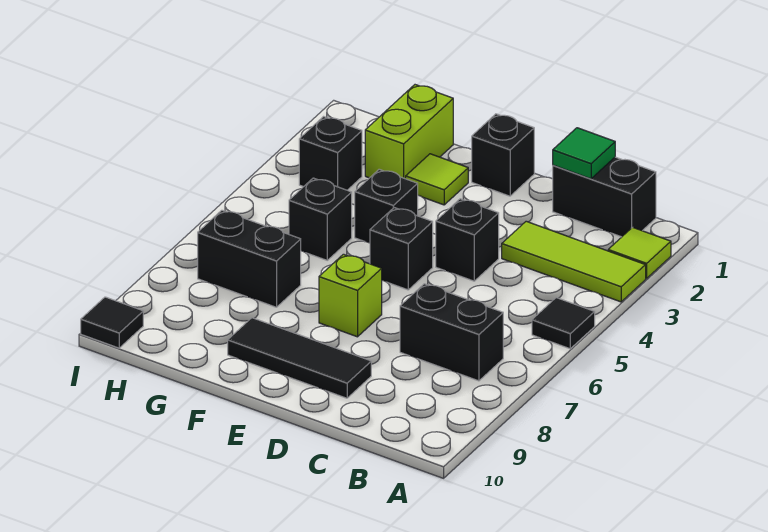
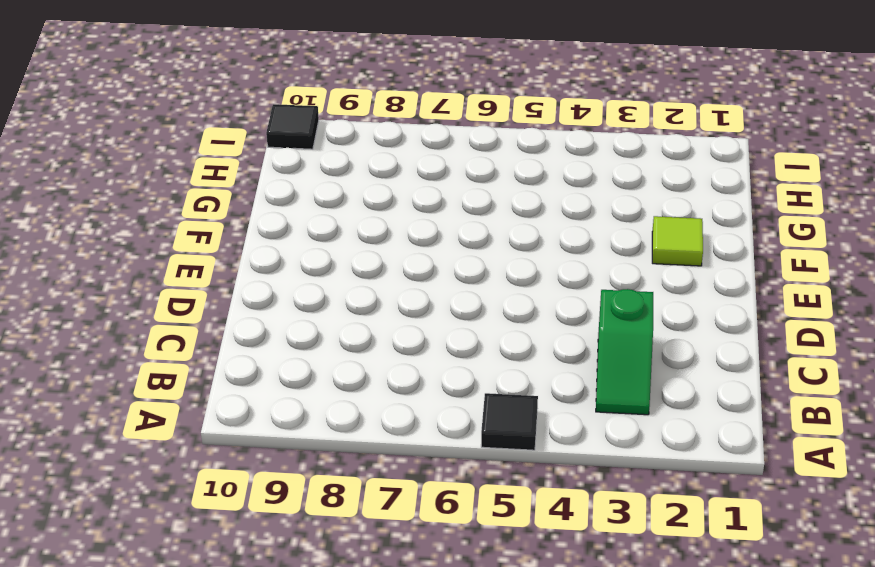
green 1x2 slope [596,289,653,415] -> lime 1x3 tile [502,221,646,302]
none -> lime 1x1 tile [608,227,671,278]
none -> black 1x2 brick [553,157,656,237]
none -> black 1x2 brick [400,284,503,381]

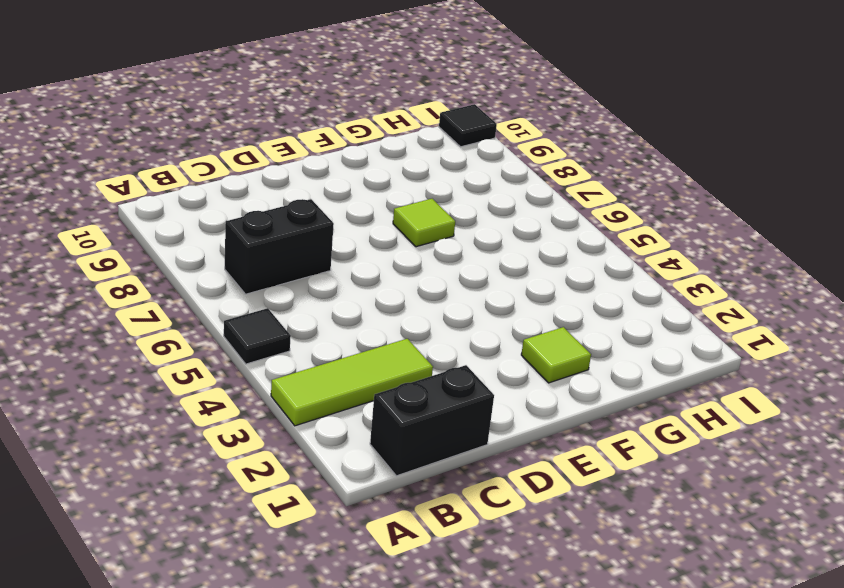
lime 1x1 tile [393,199,455,247] -> lime 1x1 tile moved to [608,227,671,278]
none -> black 1x1 brick [436,199,499,281]
none -> black 1x3 tile [228,318,371,398]
none -> black 1x1 brick [472,114,534,196]

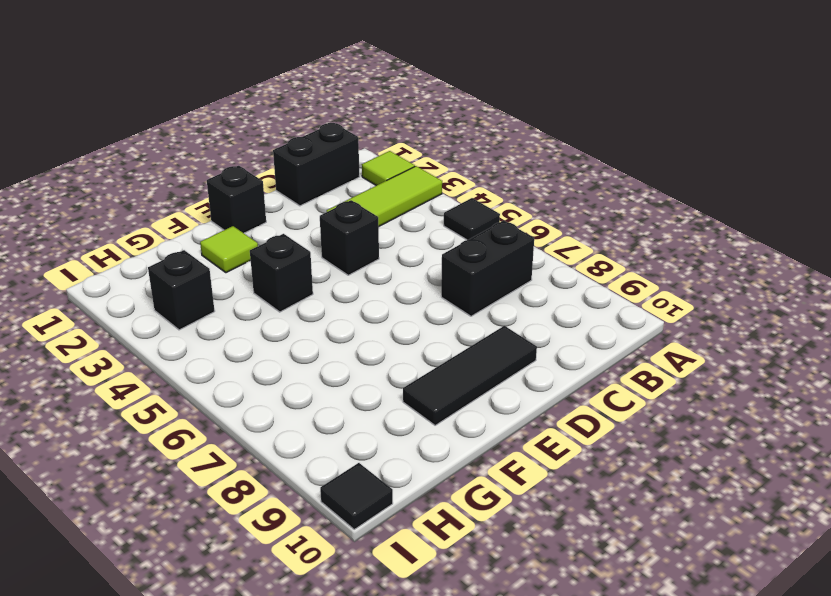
none -> black 1x1 brick [370,208,433,290]
none -> lime 1x1 brick [319,254,382,337]
none -> lime 1x2 brick [365,85,453,179]

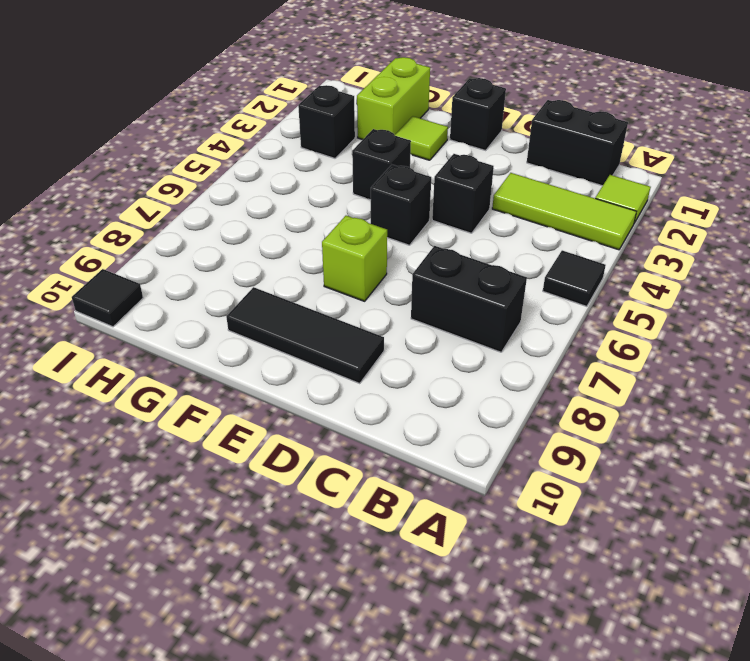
none -> black 1x1 brick [289,178,352,260]
none -> black 1x2 brick [198,210,301,307]
none -> green 1x1 tile [553,128,615,179]

